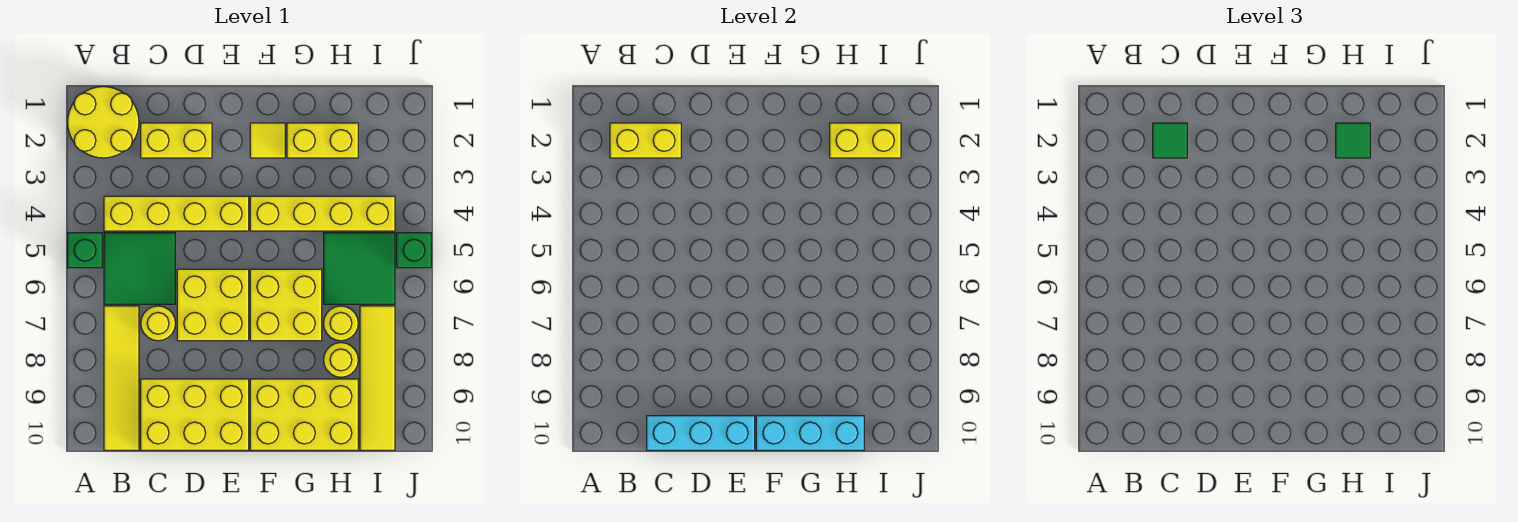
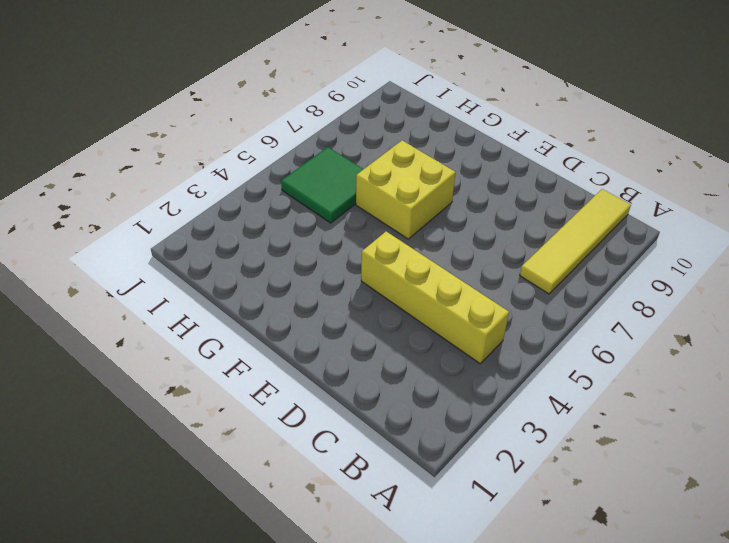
none -> yellow 2x2 round brick [68,87,139,158]
none -> green 1x1 brick [68,233,102,268]
none -> green 2x2 tile [104,233,175,304]

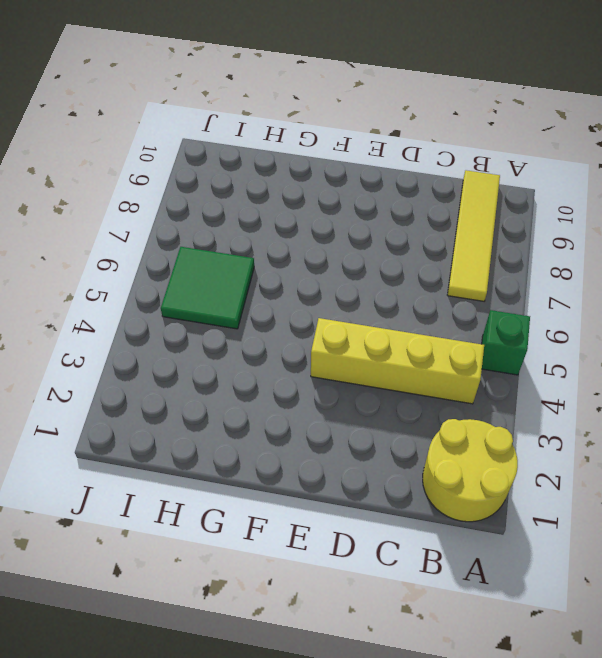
none -> green 2x2 tile [104,233,175,304]
none -> yellow 1x2 brick [141,123,212,158]
none -> yellow 1x1 round brick [141,306,175,341]

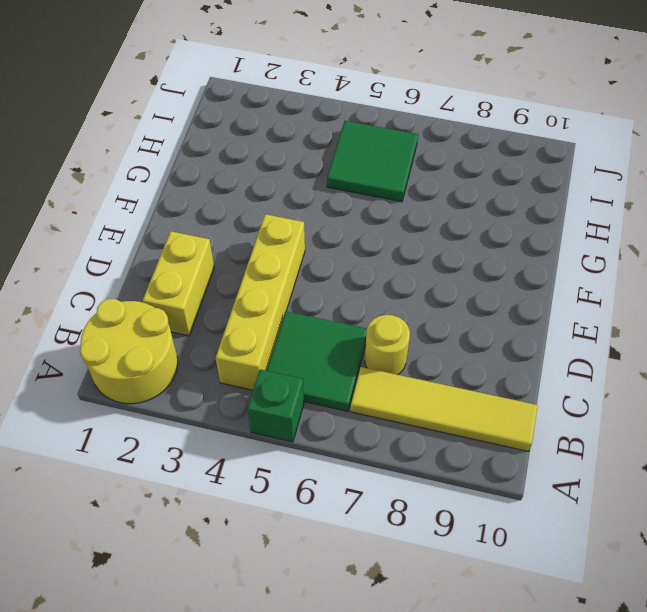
none -> yellow 2x3 brick [141,379,249,450]
none -> yellow 2x2 brick [177,269,249,341]
none -> yellow 1x1 tile [250,123,285,158]

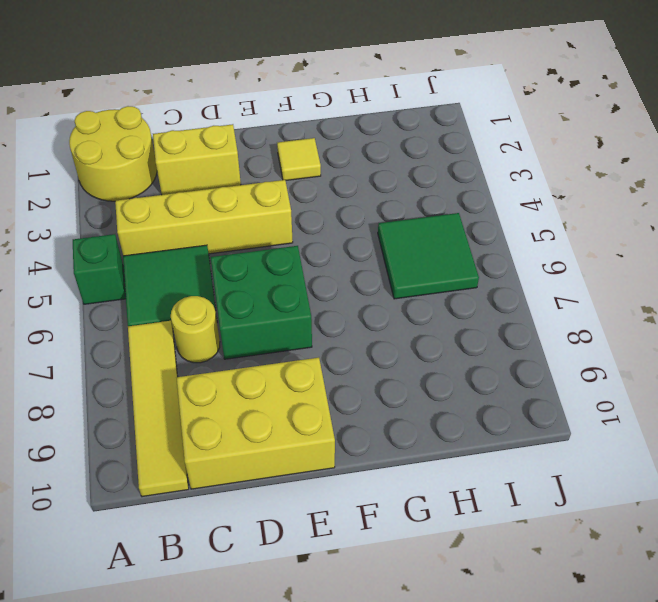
green 2x2 brick [211,246,312,359] -> yellow 2x2 brick [177,269,249,341]
none -> yellow 1x4 brick [250,196,395,231]
none -> yellow 2x2 brick [250,269,322,341]
none -> yellow 2x3 brick [250,379,358,450]

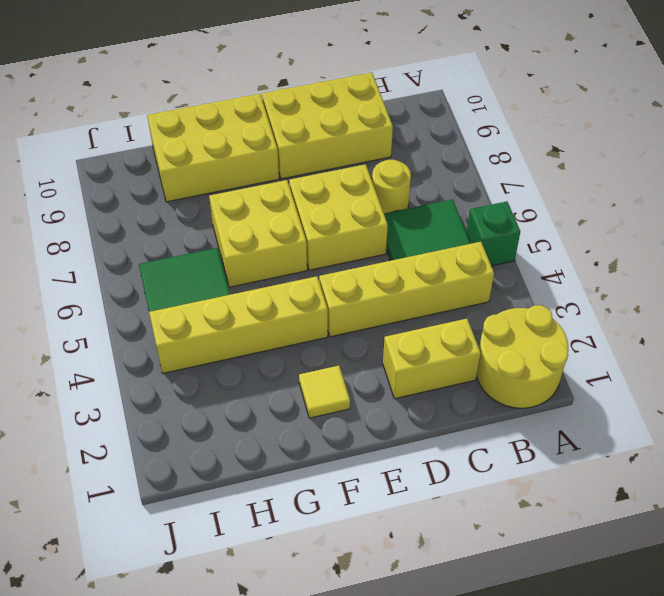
none -> yellow 1x4 tile [104,306,139,450]
none -> yellow 1x2 brick [287,123,358,158]
none -> yellow 1x1 round brick [324,306,358,341]

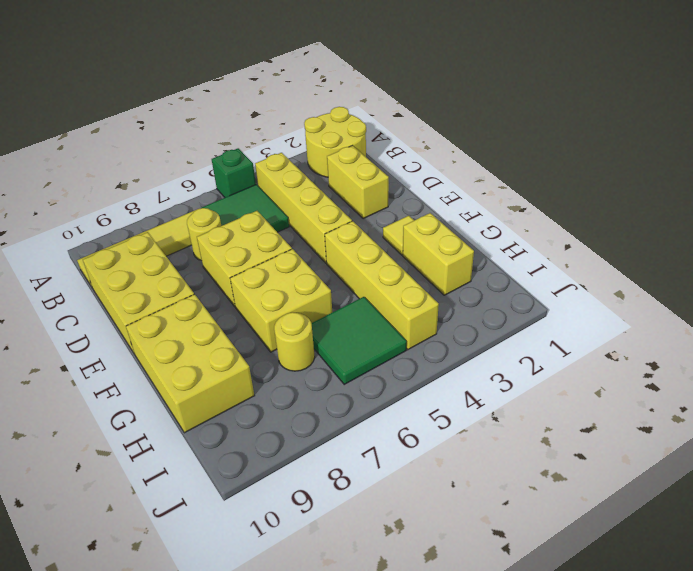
none -> yellow 1x1 round brick [324,343,358,377]
none -> yellow 1x4 tile [360,306,395,450]
none -> green 1x1 brick [397,233,431,268]

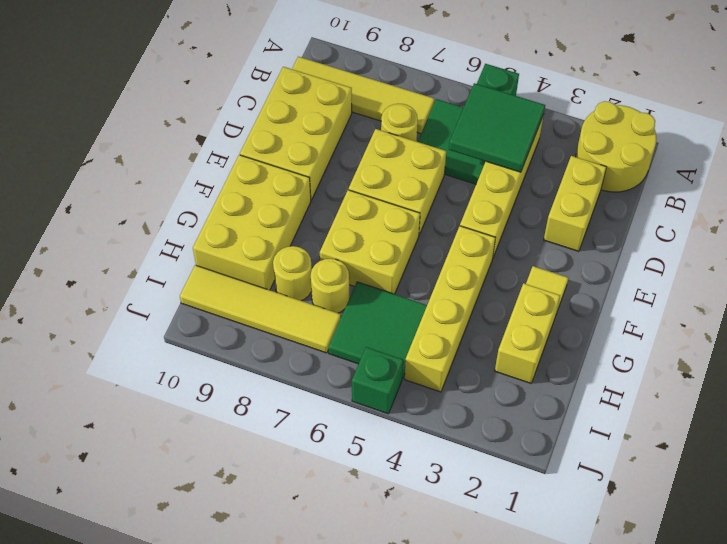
green 2x2 tile [449,83,545,172] -> none
none -> yellow 1x2 brick [610,123,681,158]
none -> cyan 1x3 brick [647,416,755,450]
none -> cyan 1x3 brick [756,416,864,450]

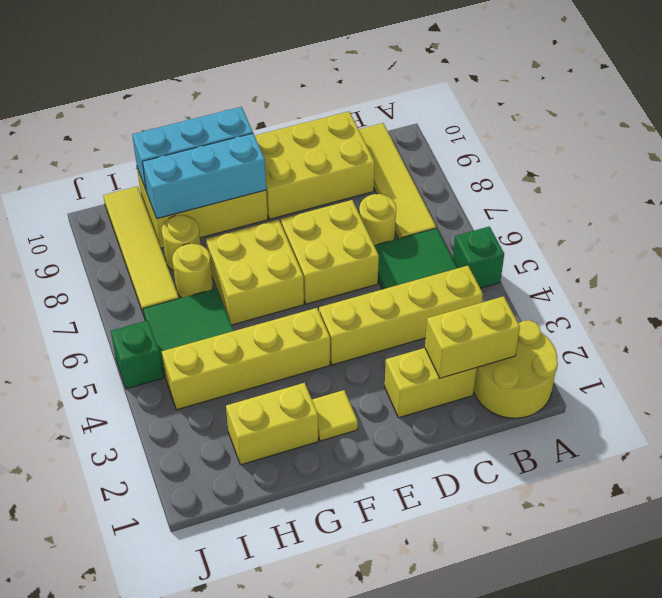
cyan 1x3 brick [142,133,266,219] -> cyan 1x3 brick moved to [647,416,755,450]
none -> yellow 1x2 brick [830,123,901,158]
none -> green 1x1 tile [1153,123,1187,158]
none -> green 1x1 tile [1336,123,1370,158]

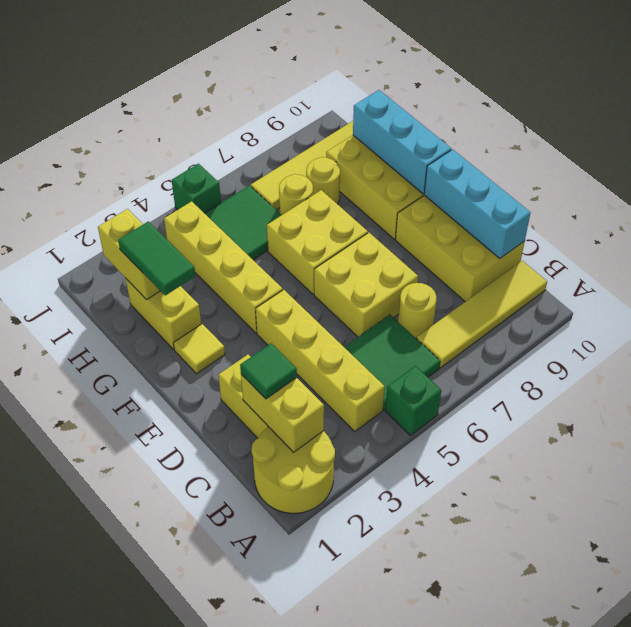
green 1x2 tile [118,221,195,296] -> green 1x1 tile [1336,123,1370,158]

